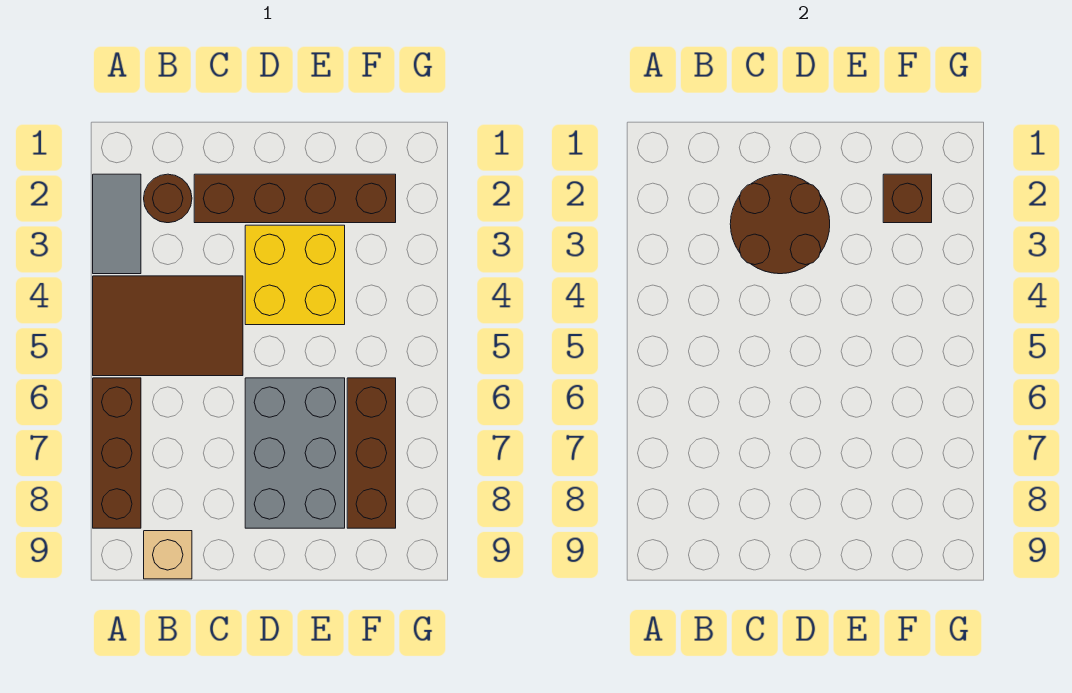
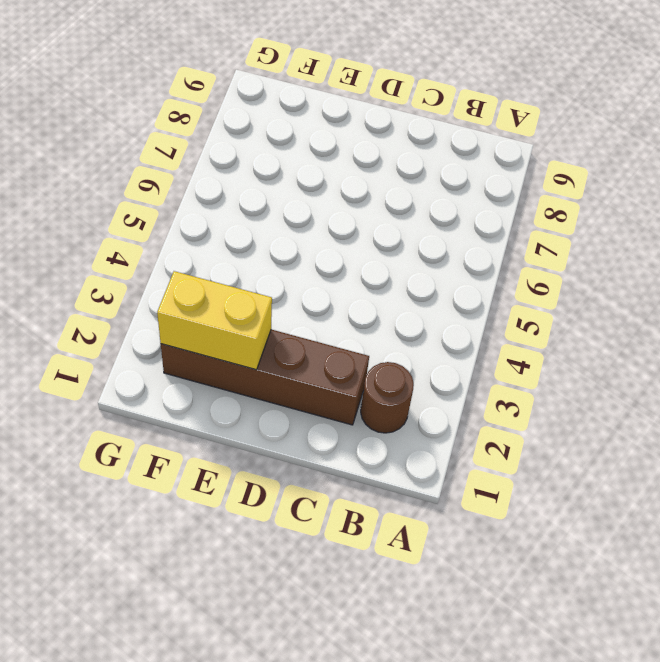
yellow 1x2 brick [157,271,272,370] -> brown 1x1 brick [883,174,932,223]
none -> grey 1x2 tile [93,174,141,274]
none -> brown 2x3 tile [93,276,243,376]

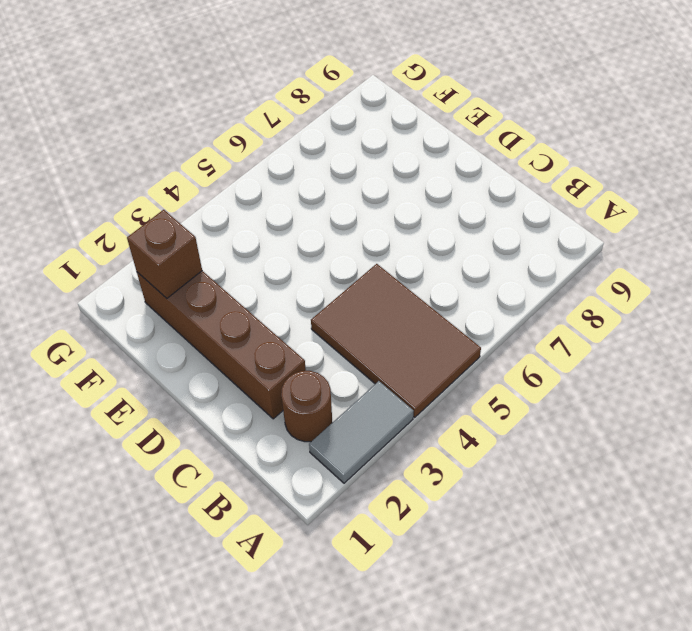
none -> brown 1x3 brick [93,378,141,528]
none -> tan 1x1 brick [144,531,192,579]

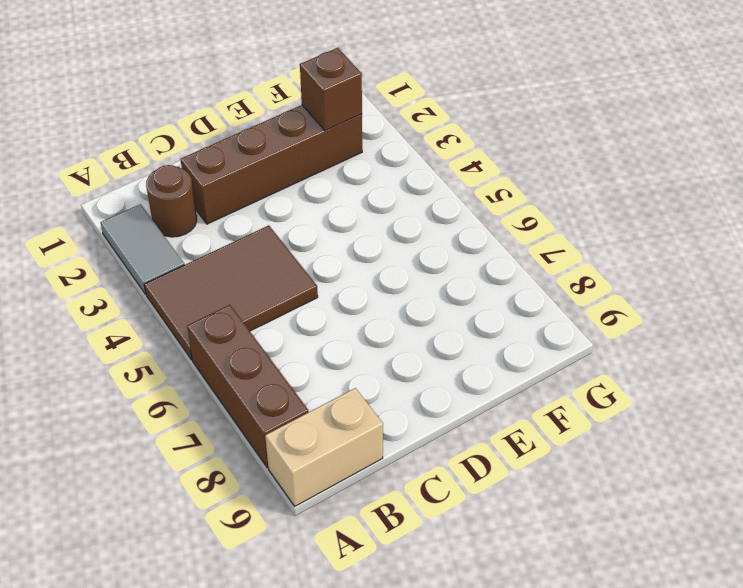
tan 1x2 brick [265,388,383,506] -> tan 1x1 brick [144,531,192,579]
none -> yellow 2x2 brick [245,225,345,325]
none -> grey 2x3 brick [245,378,345,528]

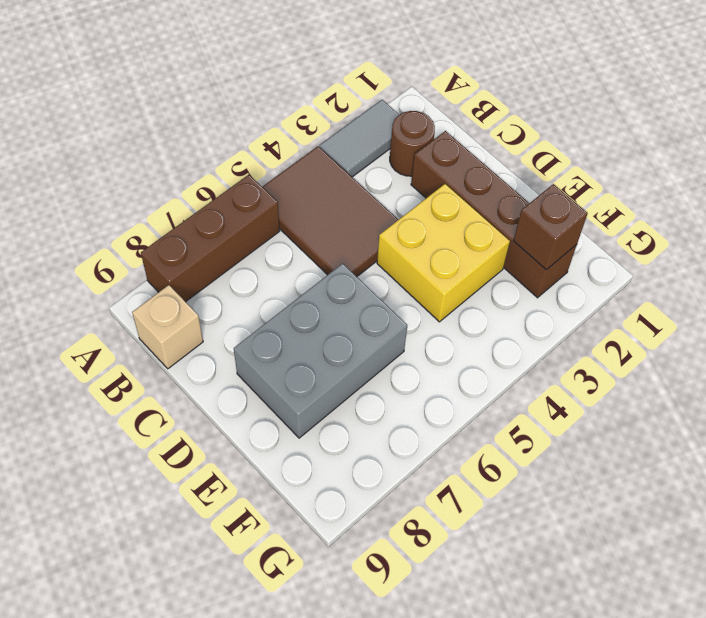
none -> brown 1x3 brick [347,378,396,528]
none -> brown 2x2 round brick [730,174,830,274]

